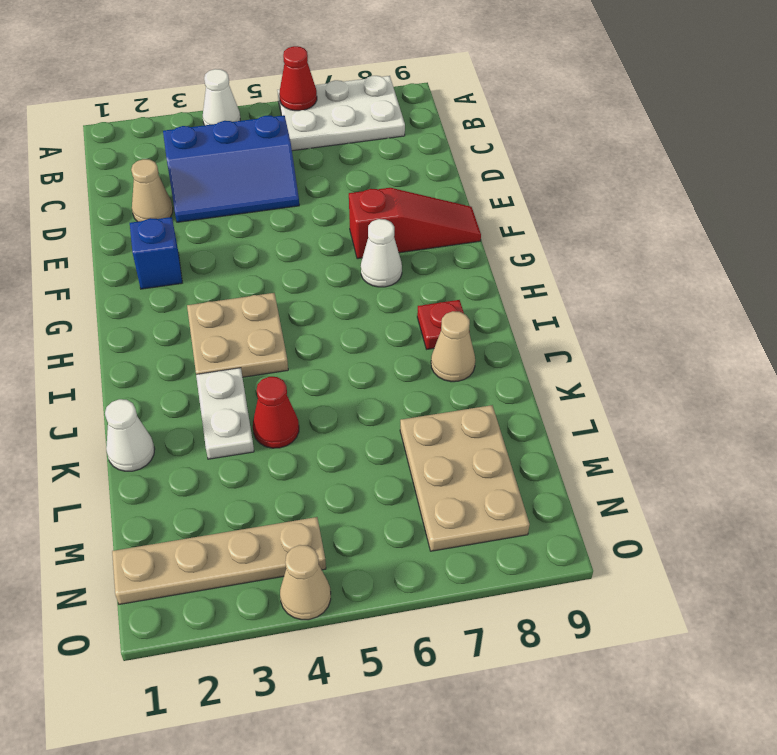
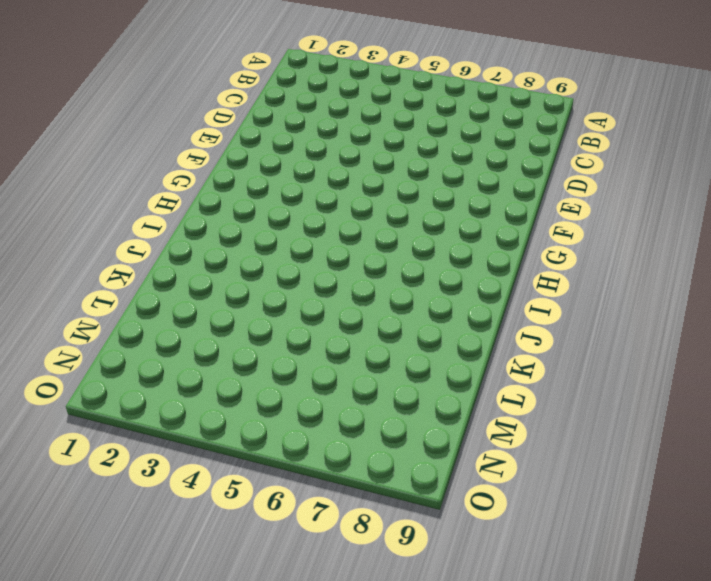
none -> white 1x1 cone [203,69,240,125]
none -> white 2x3 plate [277,76,405,151]
none -> blue 2x3 slope [163,115,299,222]

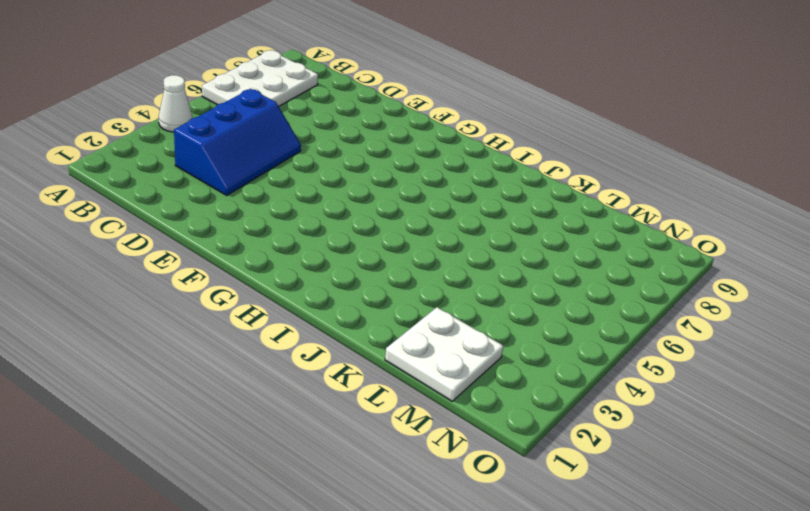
white 2x2 plate [385,307,503,401] -> none
none -> tan 1x1 cone [131,159,173,222]
none -> blue 1x1 brick [130,217,182,289]
none -> red 1x3 slope [349,188,481,259]

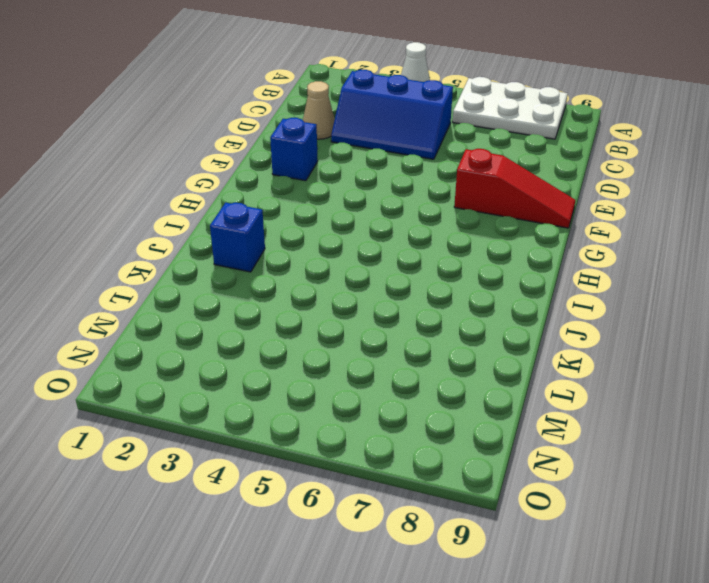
blue 1x1 brick [210,203,265,272] -> none
none -> white 1x1 cone [361,219,402,287]
none -> tan 2x2 plate [187,293,288,377]
none -> red 1x1 plate [417,300,470,349]

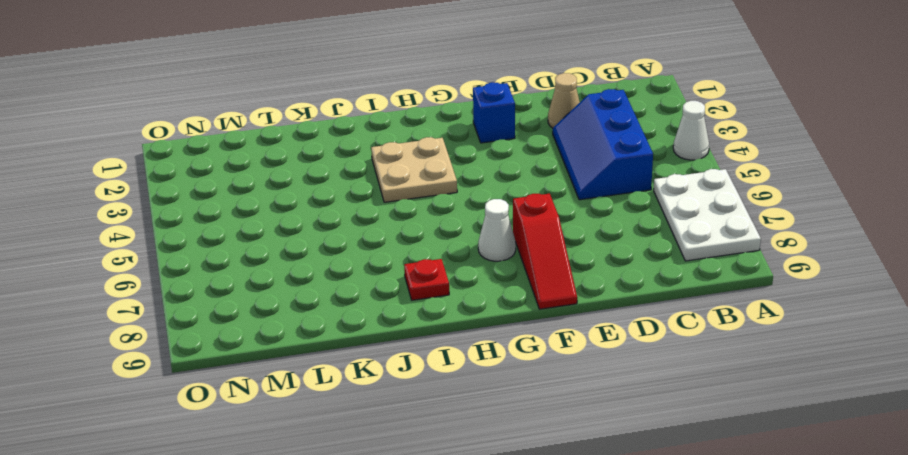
none -> white 1x2 plate [196,368,254,459]
none -> tan 1x1 cone [431,311,475,382]
none -> white 1x1 cone [105,399,155,471]

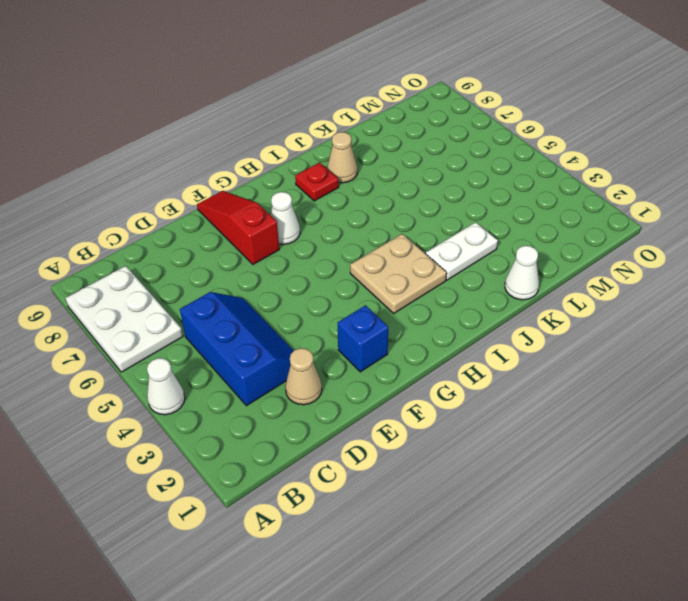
none -> red 1x1 cone [253,377,299,448]
none -> tan 2x3 plate [400,405,530,551]
none -> tan 1x4 plate [112,517,326,604]

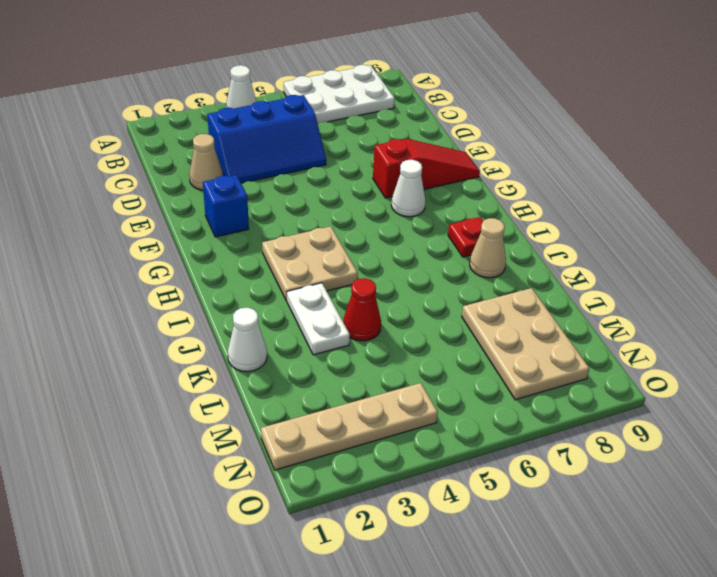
none -> tan 1x1 cone [280,545,331,620]
none -> red 1x1 cone [279,46,317,111]

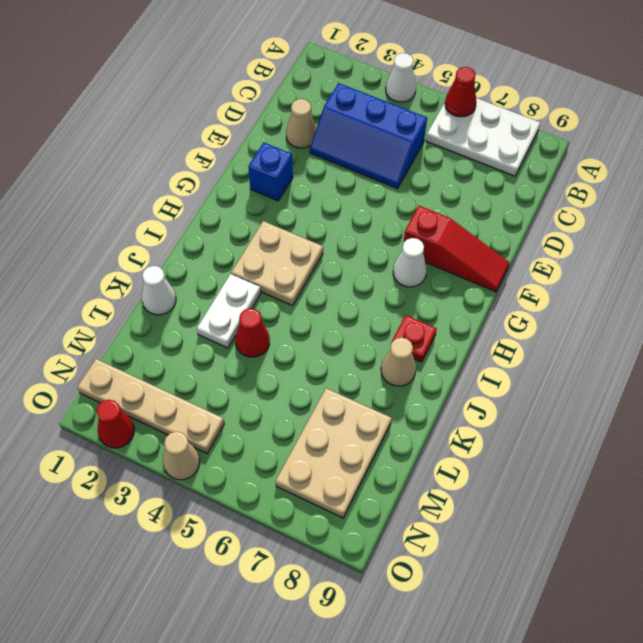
red 1x1 cone [97,400,134,448] -> none

